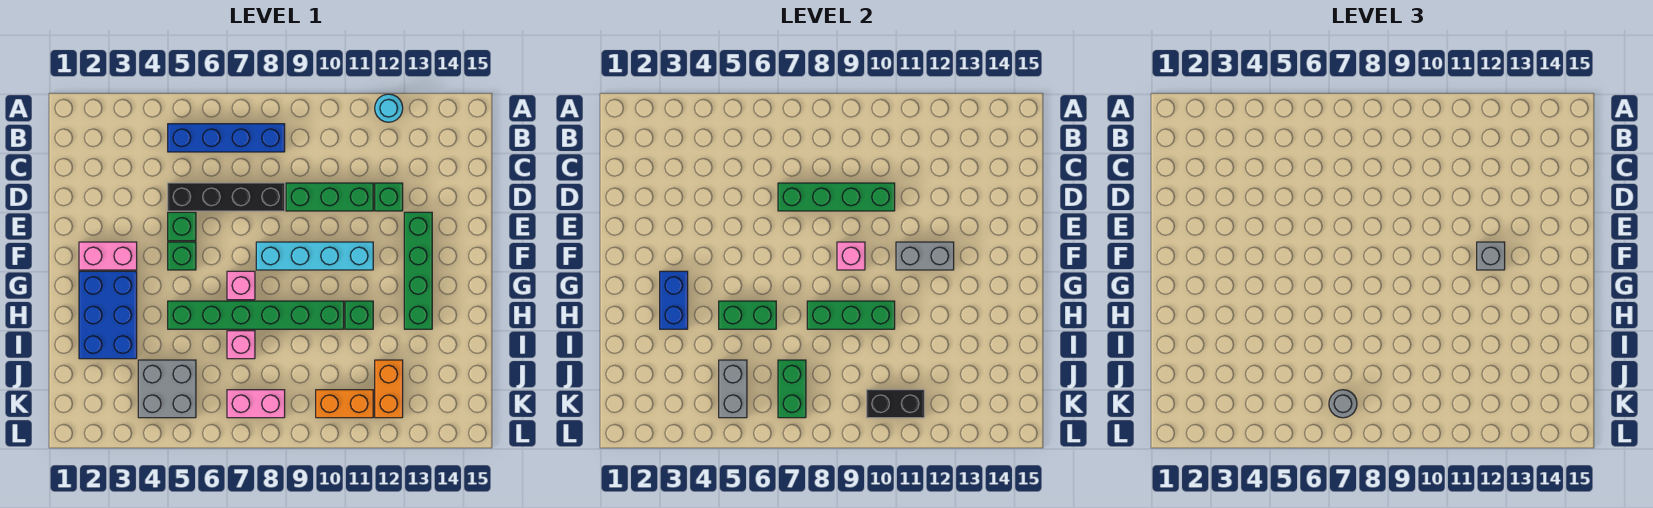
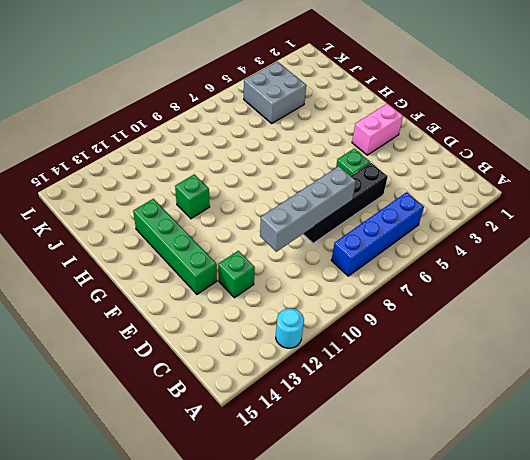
grey 1x4 brick [260,166,356,252] -> green 1x4 brick [778,183,895,211]
none -> green 1x3 brick [286,183,373,211]
none -> green 1x1 brick [168,242,196,270]
none -> cyan 1x4 brick [256,242,373,270]
none -> blue 2x3 brick [79,271,137,359]

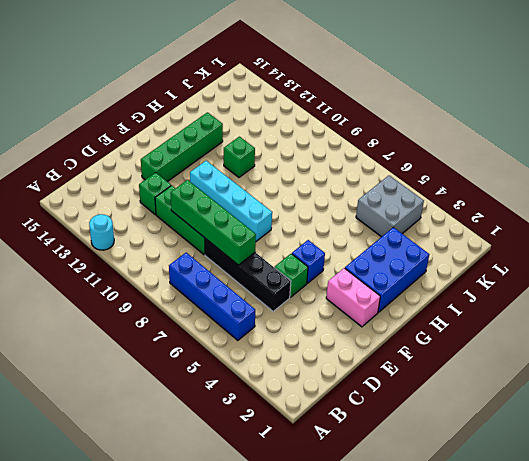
blue 1x1 brick [292,240,325,283] -> green 1x1 brick [168,242,196,270]
none -> pink 1x1 brick [227,271,255,300]
none -> green 1x6 brick [168,301,344,329]
none -> pink 1x1 brick [227,331,255,359]
none -> orange 1x2 brick [375,360,403,418]

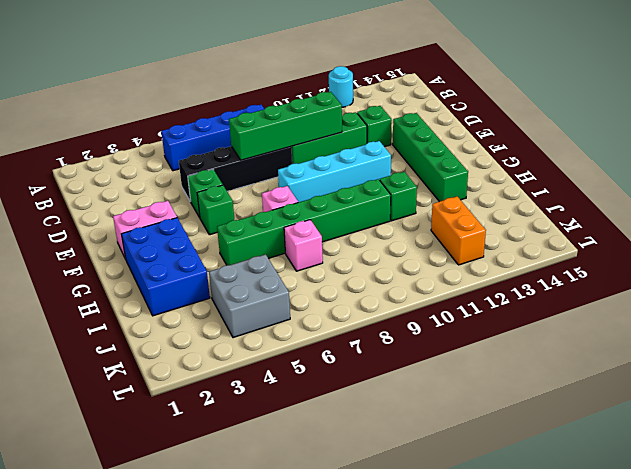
none -> pink 1x2 brick [227,390,285,418]
none -> orange 1x2 brick [316,390,373,418]
none -> pink 1x1 brick [837,242,865,270]
none -> grey 1x2 brick [896,242,954,270]

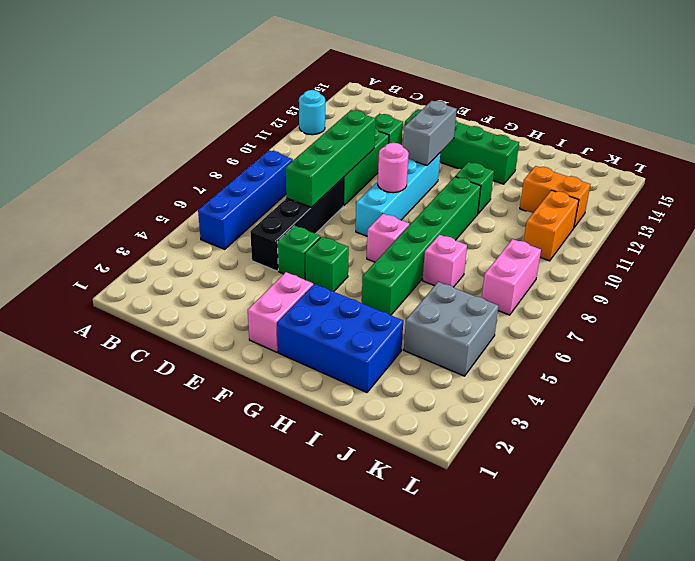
pink 1x1 round brick [378,143,409,193] -> pink 1x1 brick [837,242,865,270]
none -> blue 1x2 brick [660,271,688,329]
none -> green 1x2 brick [719,301,776,329]
none -> green 1x3 brick [807,301,895,329]
none -> grey 1x2 brick [719,360,747,418]

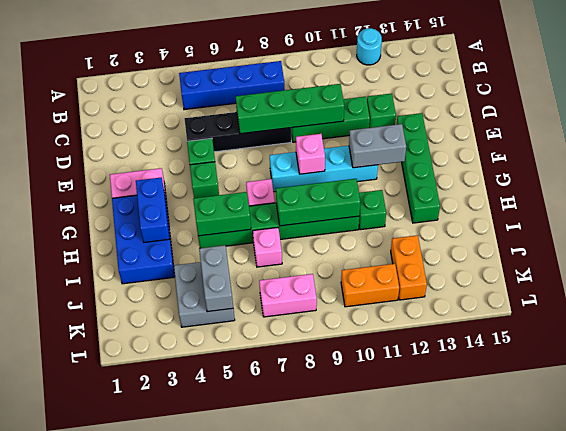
none -> green 1x2 brick [778,360,806,418]
none -> black 1x2 brick [867,390,924,418]
none -> grey 1x1 brick [1477,242,1505,270]
none -> grey 1x1 round brick [1329,390,1357,418]

